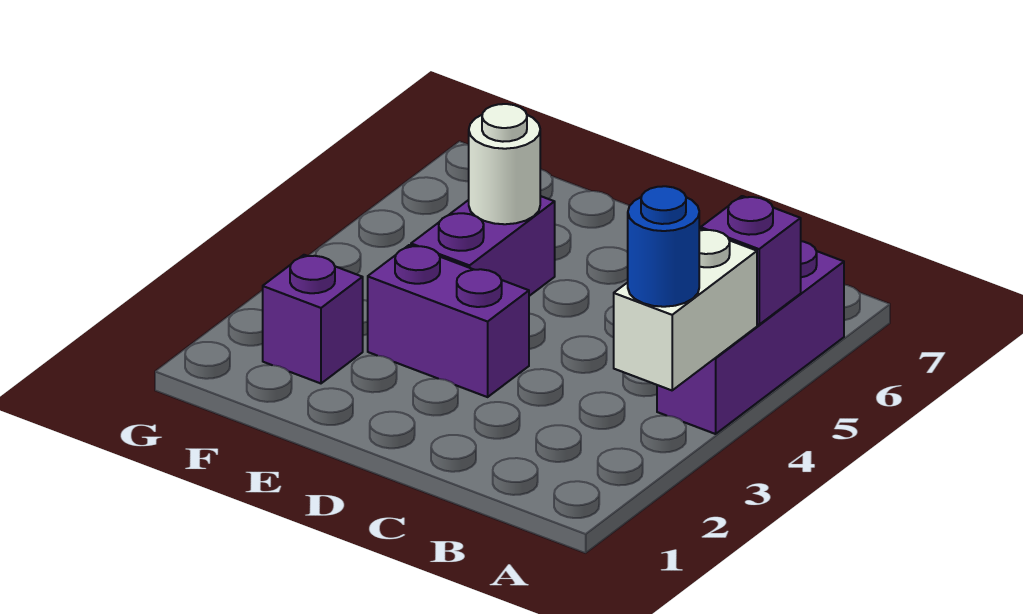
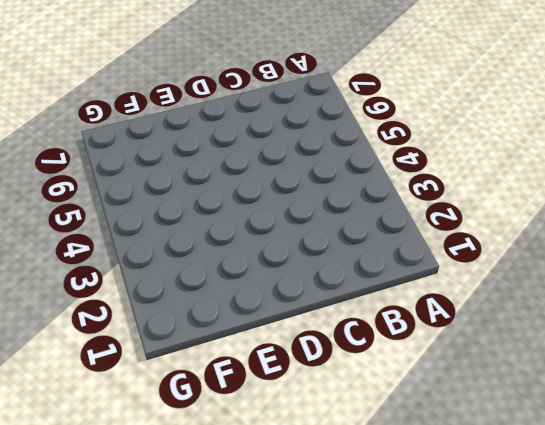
none -> purple 1x3 brick [657,241,844,434]
none -> purple 1x2 brick [368,245,529,397]

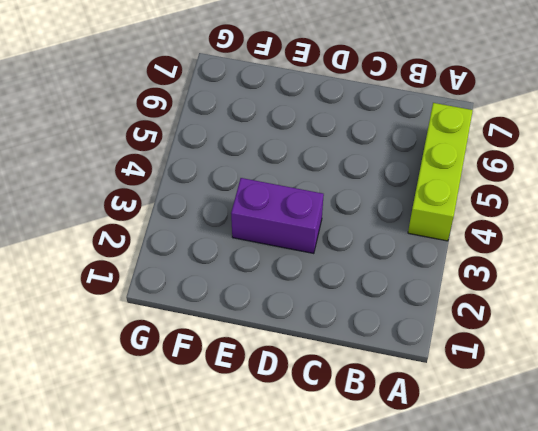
lime 1x3 brick [408,103,473,241] -> purple 1x3 brick [657,241,844,434]
none -> purple 1x2 brick [411,196,555,296]
none -> purple 1x1 brick [263,255,363,383]

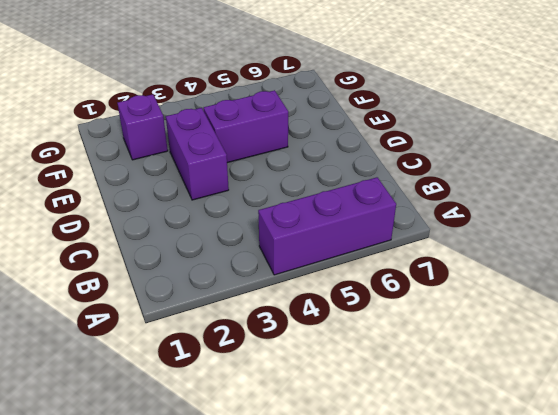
none -> white 1x2 brick [614,229,757,390]
none -> purple 1x1 brick [701,196,801,325]

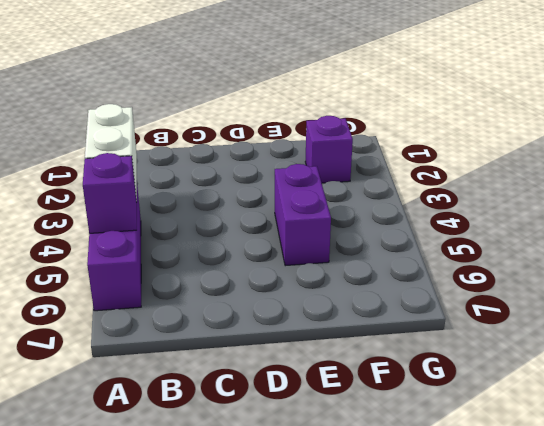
none -> purple 1x2 brick [368,245,529,397]
none -> white 1x1 round brick [469,104,540,224]

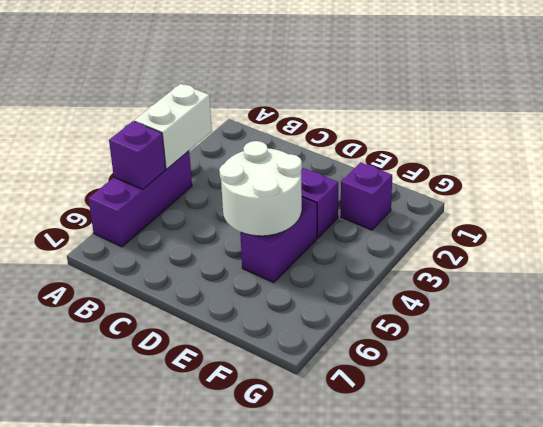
white 2x2 round brick [219,141,302,236] -> white 1x1 round brick [469,104,540,224]
none -> blue 1x1 round brick [628,186,699,307]

